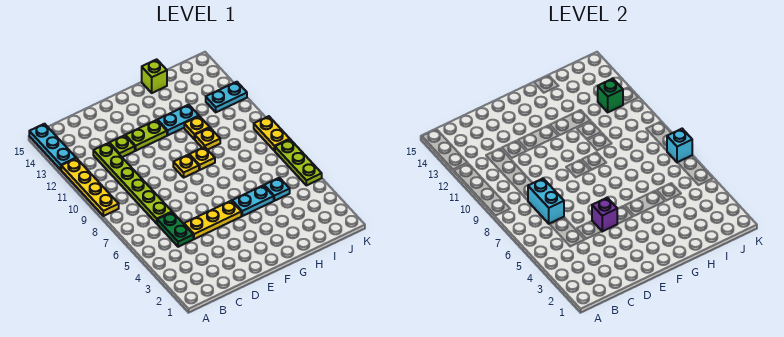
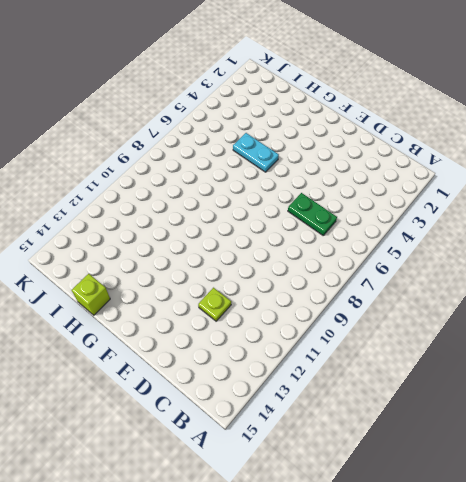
green 1x2 plate [288,193,337,235] -> green 1x2 plate turned to [157,212,193,247]
none -> yellow 1x4 plate [61,158,119,216]
none -> cyan 1x3 plate [29,124,76,170]
none -> lime 1x6 plate [93,143,172,224]

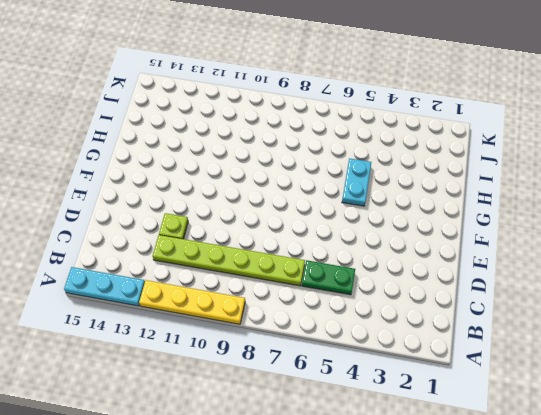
none -> yellow 1x3 plate [184,201,241,239]
none -> lime 1x2 plate [125,120,167,151]
none -> yellow 1x1 plate [173,155,199,177]

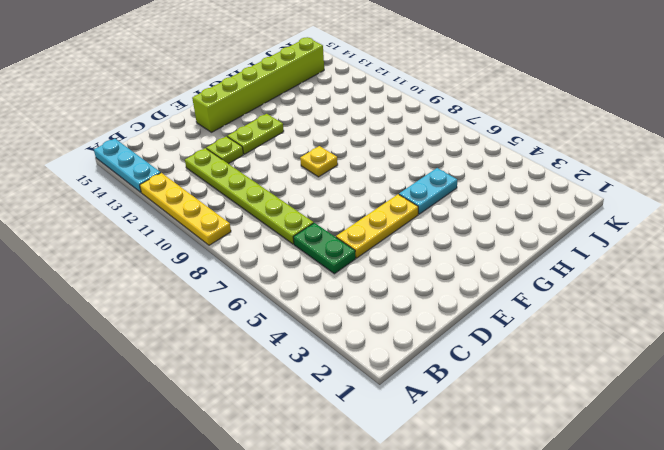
lime 1x6 brick [192,37,324,132] -> none
none -> yellow 1x1 plate [189,147,215,170]
none -> cyan 1x2 plate [158,105,199,135]
none -> yellow 1x1 plate [195,128,220,150]

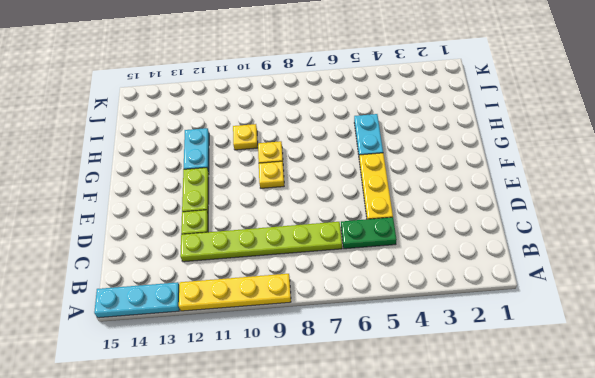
none -> yellow 1x1 plate [184,116,210,139]
none -> lime 1x1 brick [142,59,167,93]
none -> cyan 1x1 plate [264,178,290,201]

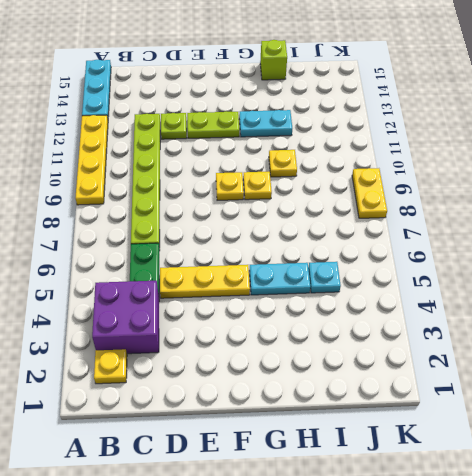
yellow 1x1 plate [94,349,127,384] -> yellow 1x1 plate moved to [184,116,210,139]
purple 2x2 brick [92,281,159,354] -> none
none -> cyan 1x2 plate [206,82,247,112]
none -> lime 1x3 plate [275,139,322,185]
none -> cyan 1x2 brick [528,178,564,224]

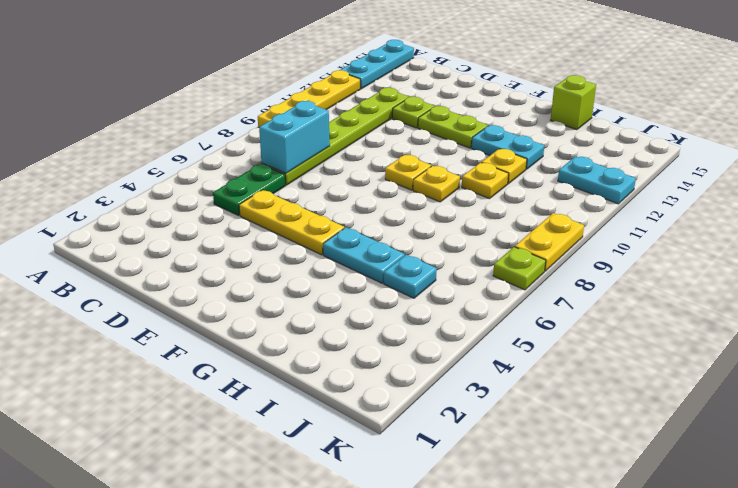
lime 1x1 plate [493,247,546,290] -> lime 1x3 plate [275,139,322,185]
none -> purple 1x1 brick [592,198,617,231]
none -> green 1x1 brick [598,78,623,112]
none -> cyan 1x1 brick [667,129,692,162]

